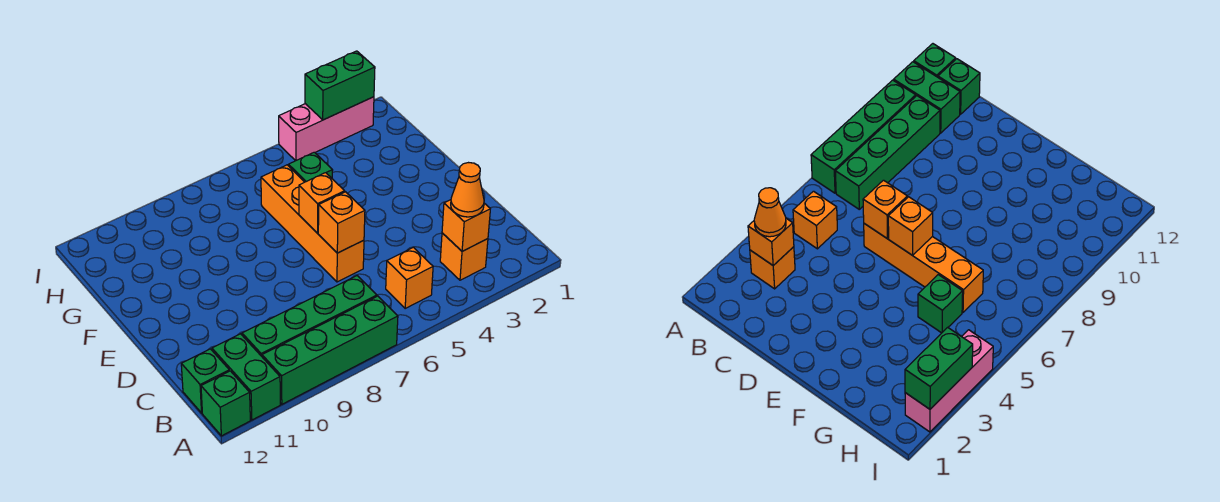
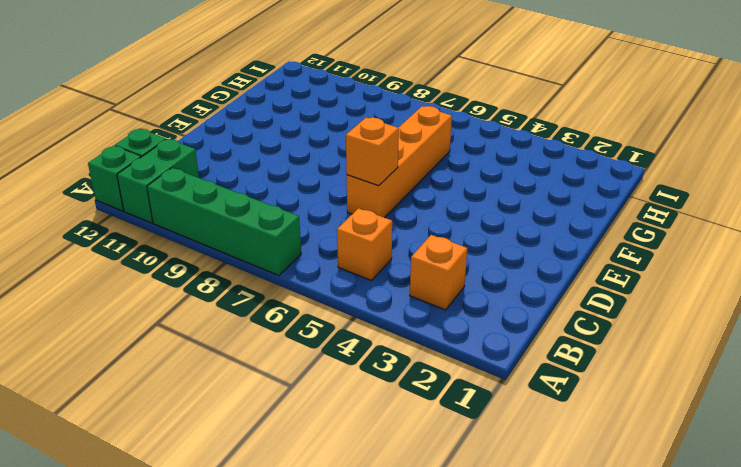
none -> green 1x4 brick [242,276,377,356]
none -> green 1x1 brick [288,152,333,182]
none -> pink 1x3 brick [279,97,374,161]

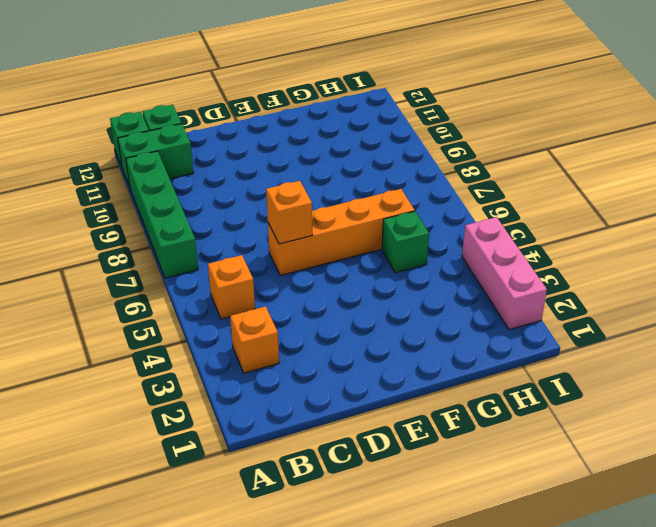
none -> green 1x4 brick [242,276,377,356]
none -> orange 1x1 brick [442,200,490,251]
none -> orange 1x1 brick [299,173,345,233]

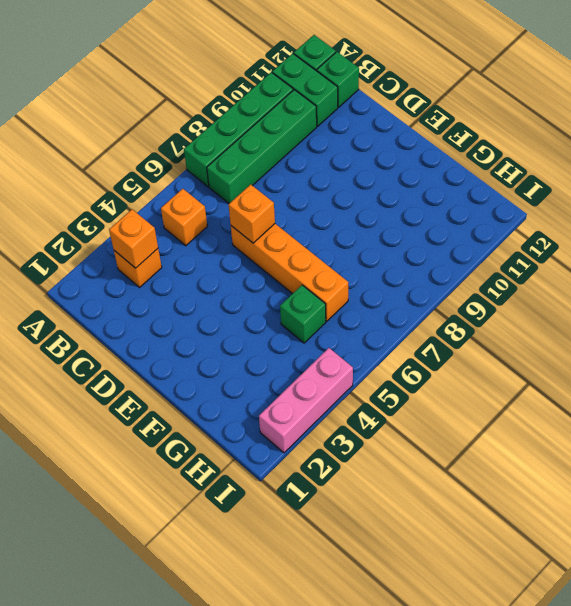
none -> orange 1x1 brick [299,173,345,233]
none -> green 1x2 brick [305,51,375,120]
none -> orange 1x1 cone [451,163,484,217]

